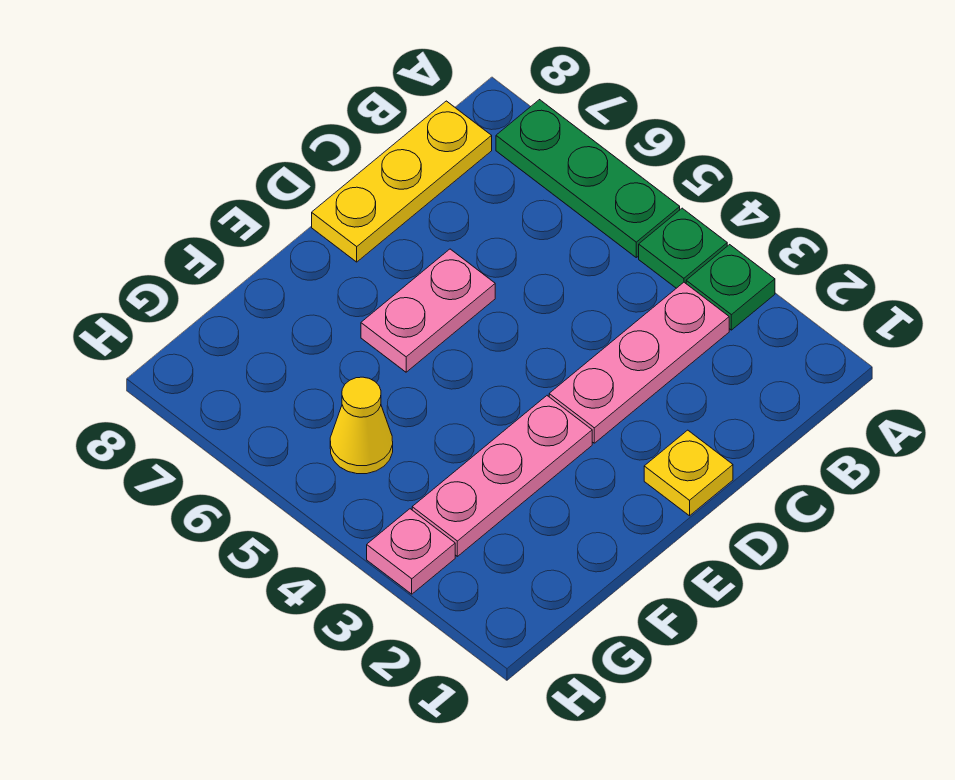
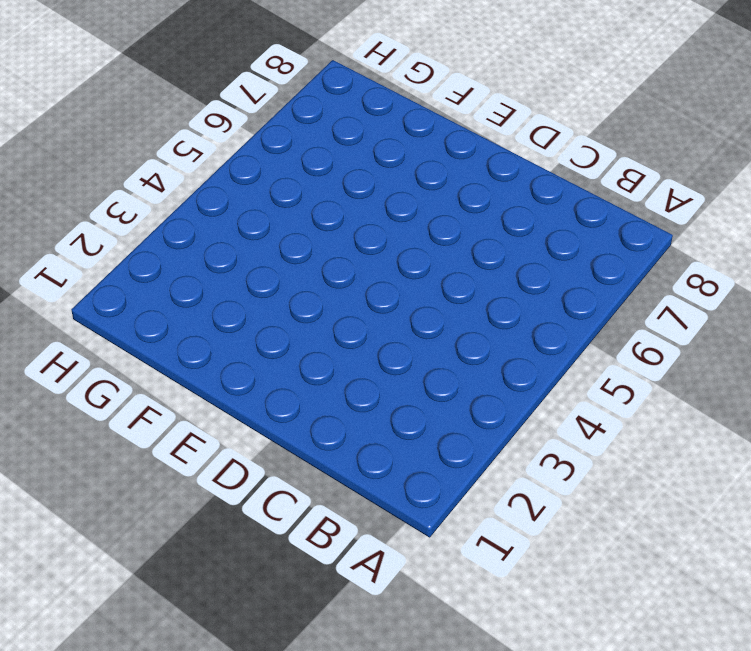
none -> green 1x1 plate [686,245,775,330]
none -> green 1x1 plate [639,208,727,288]

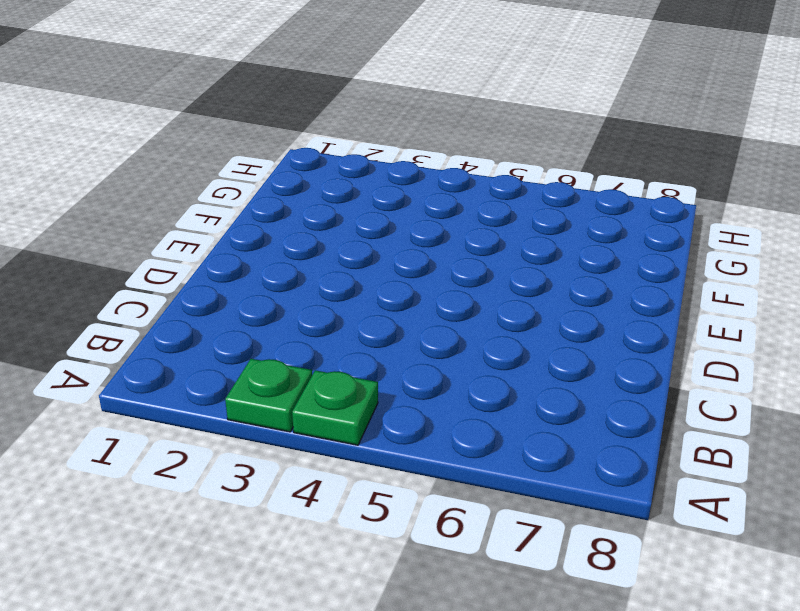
none -> green 1x3 plate [496,100,680,257]
none -> pink 1x3 plate [549,282,729,443]

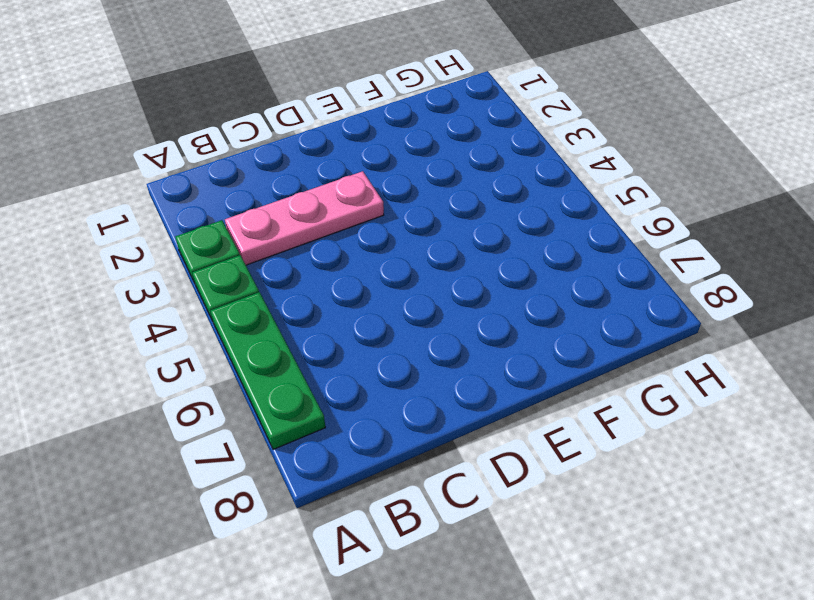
none -> yellow 1x3 plate [312,101,492,262]
none -> yellow 1x1 plate [644,430,733,516]

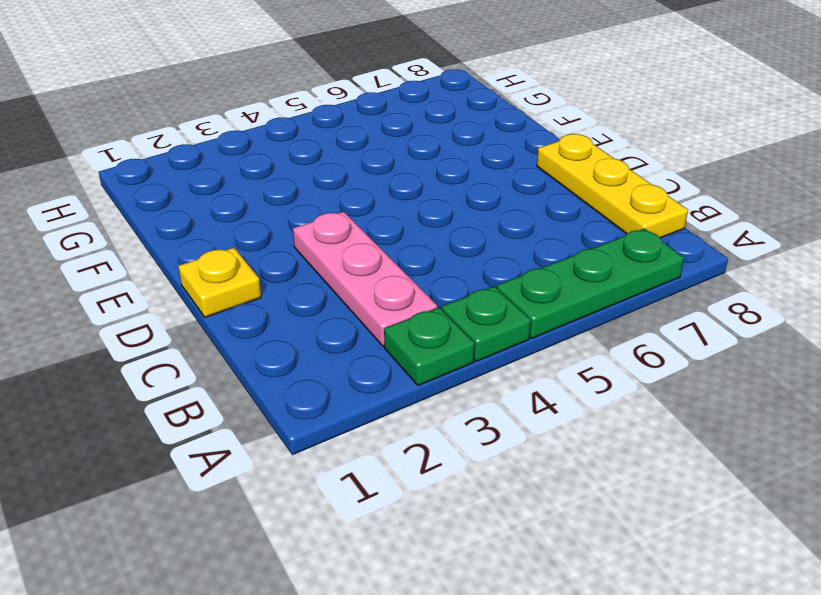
none -> pink 1x2 plate [361,249,495,372]
none -> pink 1x3 plate [412,396,592,556]

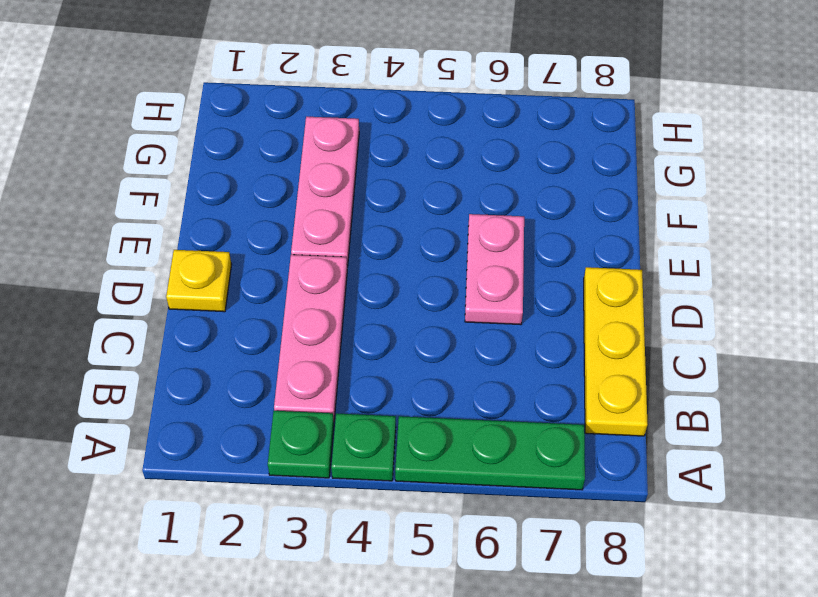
none -> yellow 1x1 cone [330,377,393,474]
none -> pink 1x1 plate [367,509,455,594]

